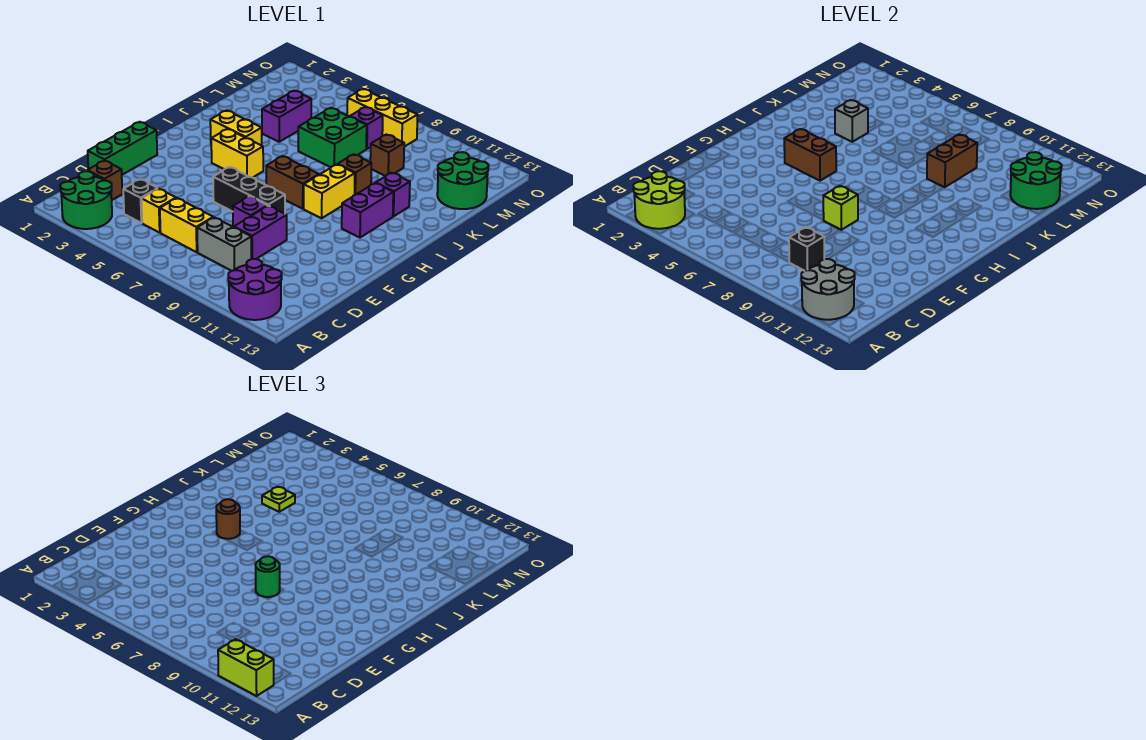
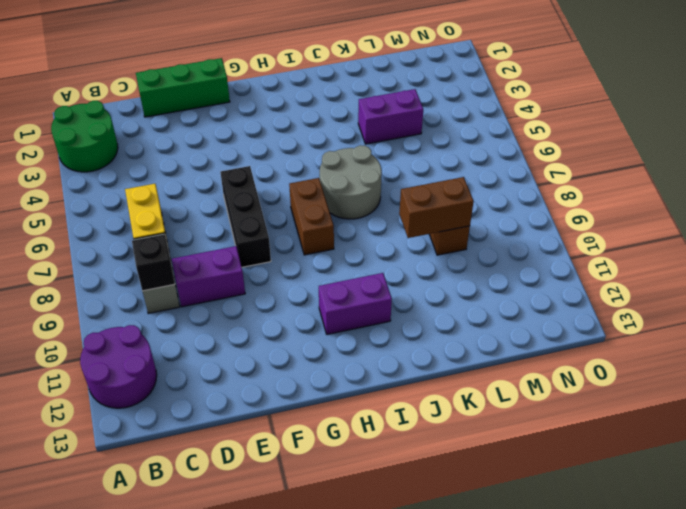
grey 2x2 round brick [320,145,382,219] -> grey 2x2 round brick moved to [801,259,855,320]
none -> brown 1x1 brick [87,160,122,200]
none -> black 1x1 brick [123,179,158,223]
none -> yellow 1x1 brick [142,189,176,233]
none -> purple 1x1 brick [233,196,267,227]

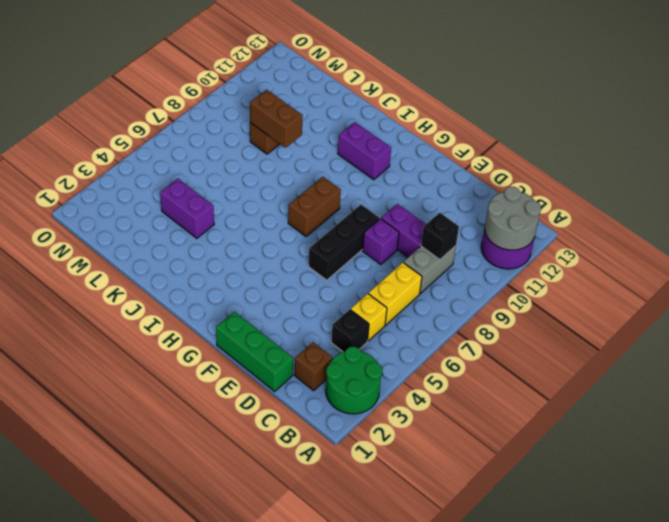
none -> yellow 1x2 brick [211,129,263,178]
none -> yellow 1x2 brick [304,164,355,218]
none -> yellow 1x2 brick [210,110,262,145]
none -> brown 1x1 brick [338,154,372,195]

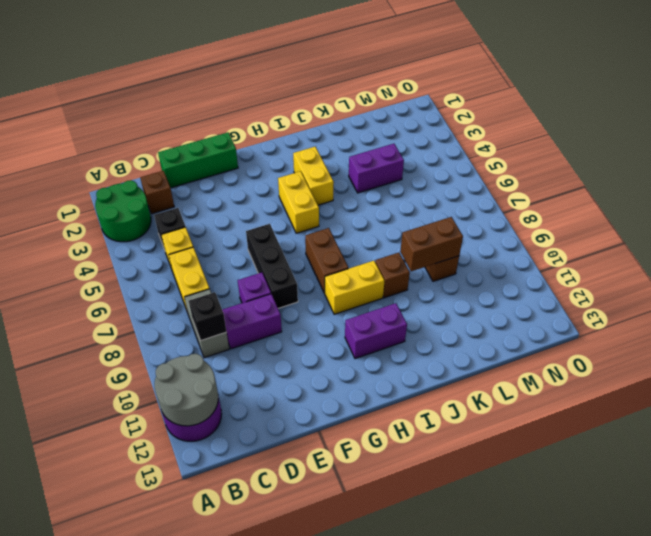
none -> purple 1x1 brick [376,173,410,216]
none -> green 2x2 brick [298,108,367,167]
none -> green 2x2 round brick [437,152,489,209]
none -> purple 1x1 brick [350,107,383,149]

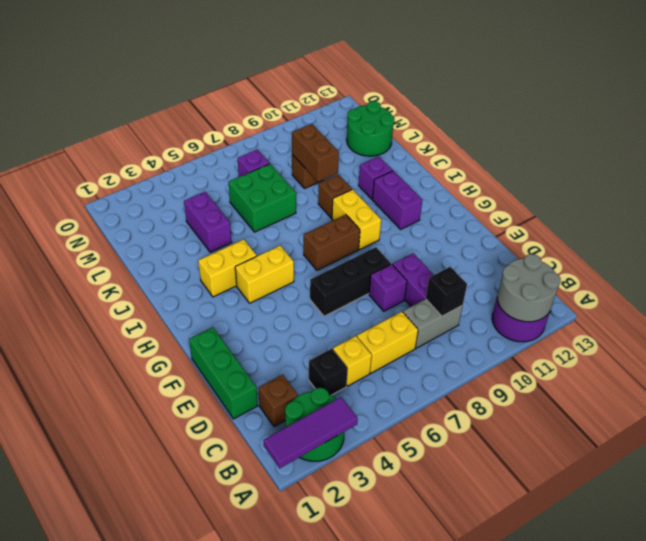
purple 1x3 tile [264,397,358,468] -> lime 2x2 round brick [633,171,685,229]
none -> yellow 1x3 brick [347,89,418,147]
none -> lime 1x1 brick [823,186,858,230]
none -> brown 1x2 brick [784,129,836,181]
none -> grey 1x1 brick [835,100,868,142]

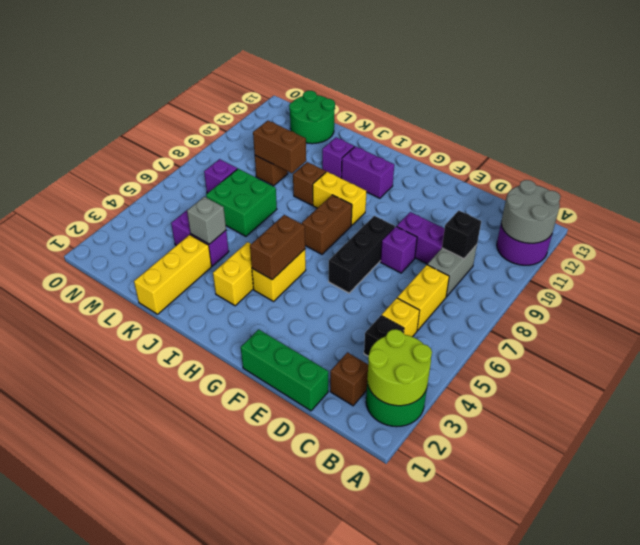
yellow 1x3 brick [134,235,212,314] -> yellow 1x3 brick moved to [347,89,418,147]
none -> lime 1x1 brick [823,186,858,230]
none -> green 2x2 round brick [1010,152,1062,209]
none -> lime 1x2 brick [218,639,274,696]
none -> green 1x1 round brick [256,556,280,597]

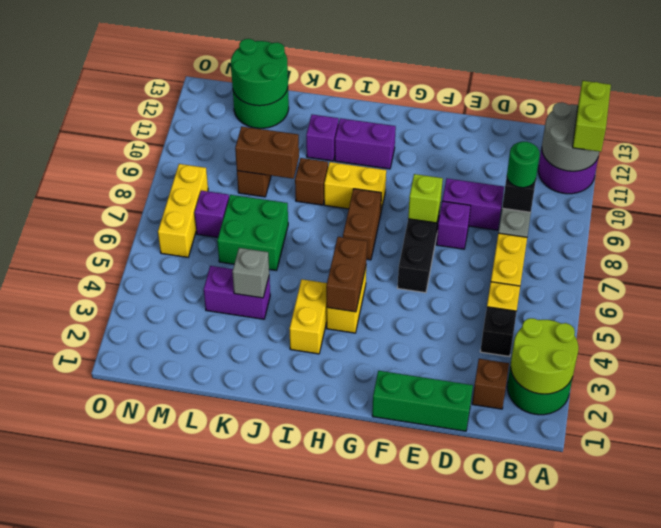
green 1x1 round brick [507,142,540,188] -> green 1x1 round brick moved to [256,556,280,597]
none -> brown 1x1 round brick [216,499,240,539]
none -> lime 1x1 plate [262,487,295,512]

